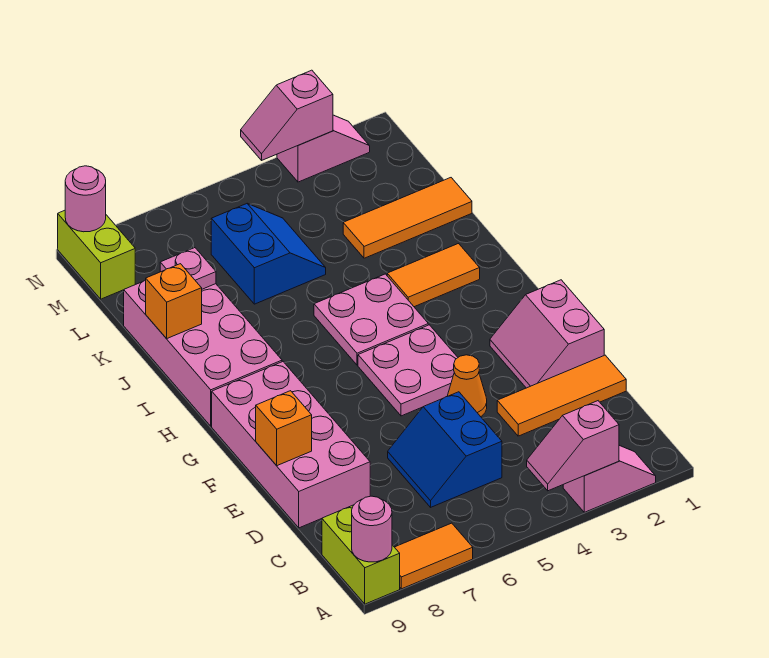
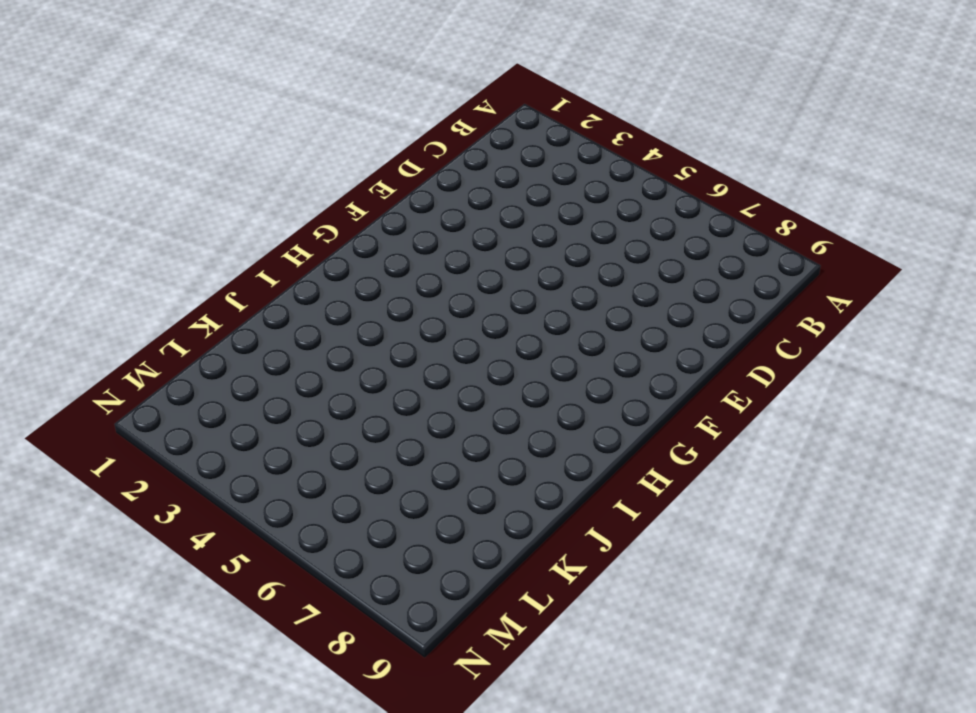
none -> pink 1x2 slope [563,445,656,512]
none -> orange 1x2 tile [395,523,473,589]
none -> lime 1x2 brick [322,505,400,604]

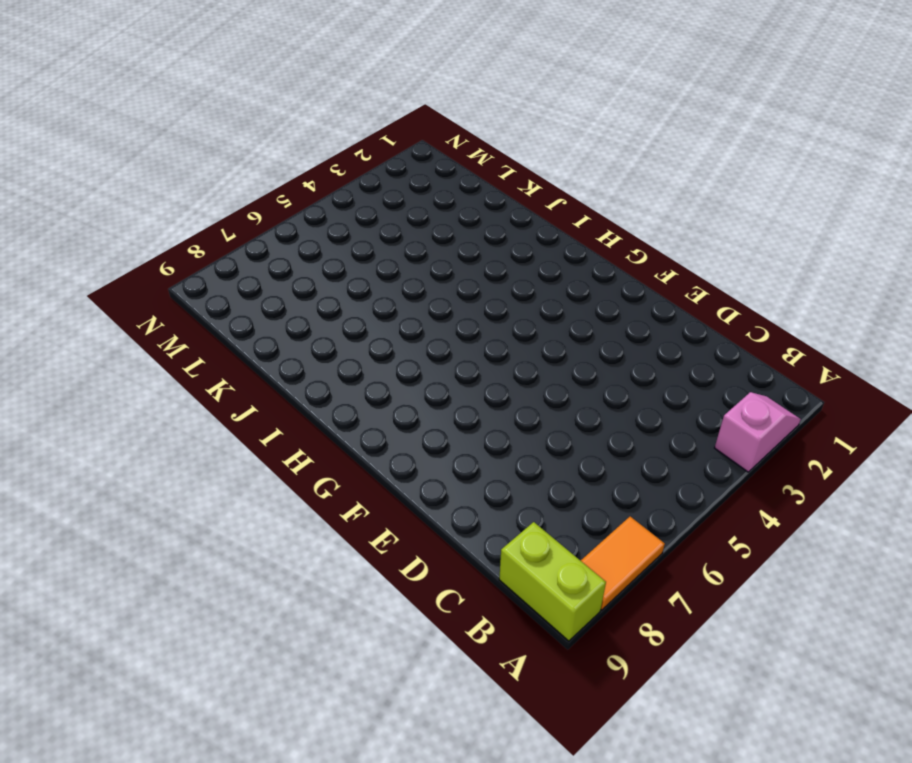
none -> blue 2x2 slope [388,392,502,507]
none -> orange 1x3 tile [497,355,626,436]
none -> pink 2x4 brick [212,362,370,528]

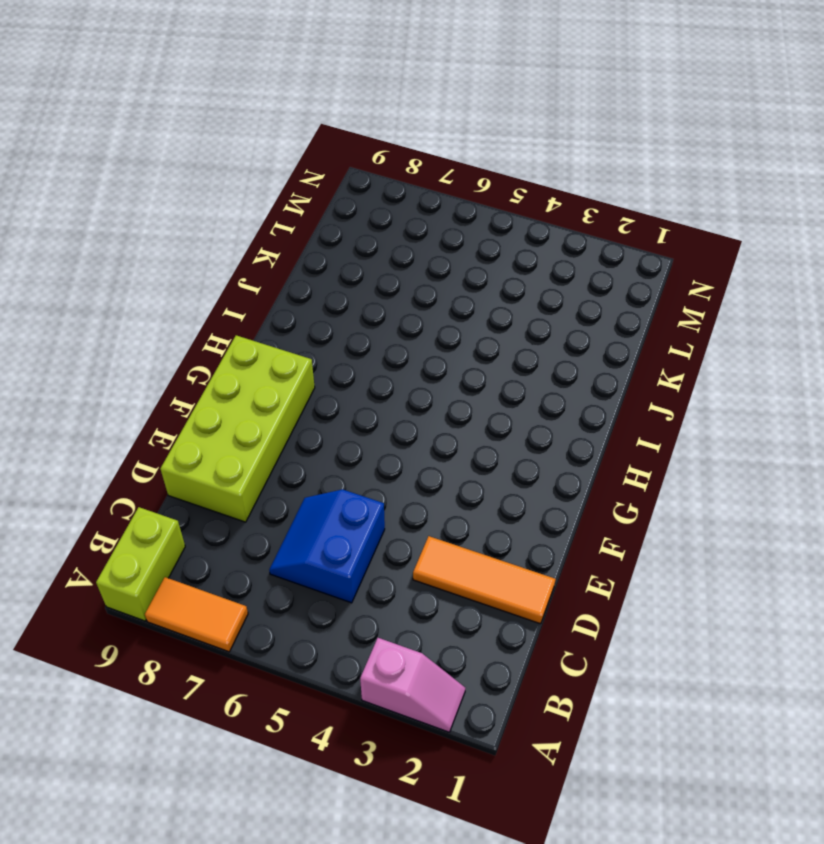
lime 2x4 brick [160,335,315,522] -> pink 2x4 brick [212,362,370,528]
none -> pink 2x2 slope [490,280,604,388]
none -> orange 1x1 cone [448,355,487,417]
none -> pink 2x2 plate [358,325,458,416]

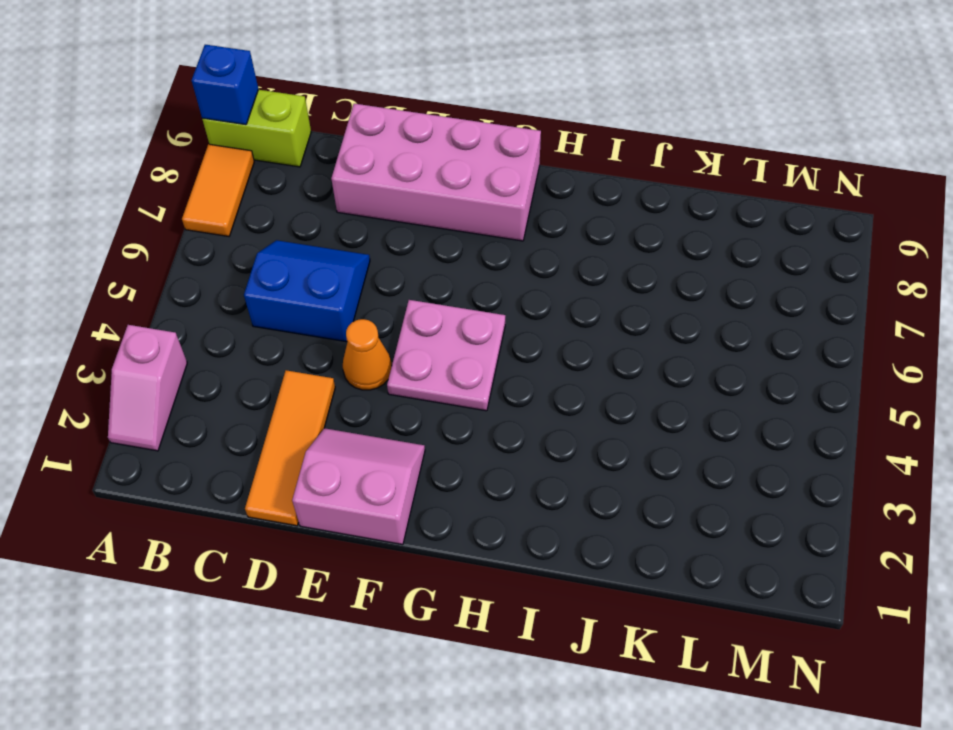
blue 1x1 brick [192,45,258,125] -> pink 1x1 round brick [352,496,392,562]
none -> pink 2x2 plate [314,274,428,365]
none -> pink 2x4 brick [124,280,282,426]
none -> orange 1x2 tile [387,244,480,307]

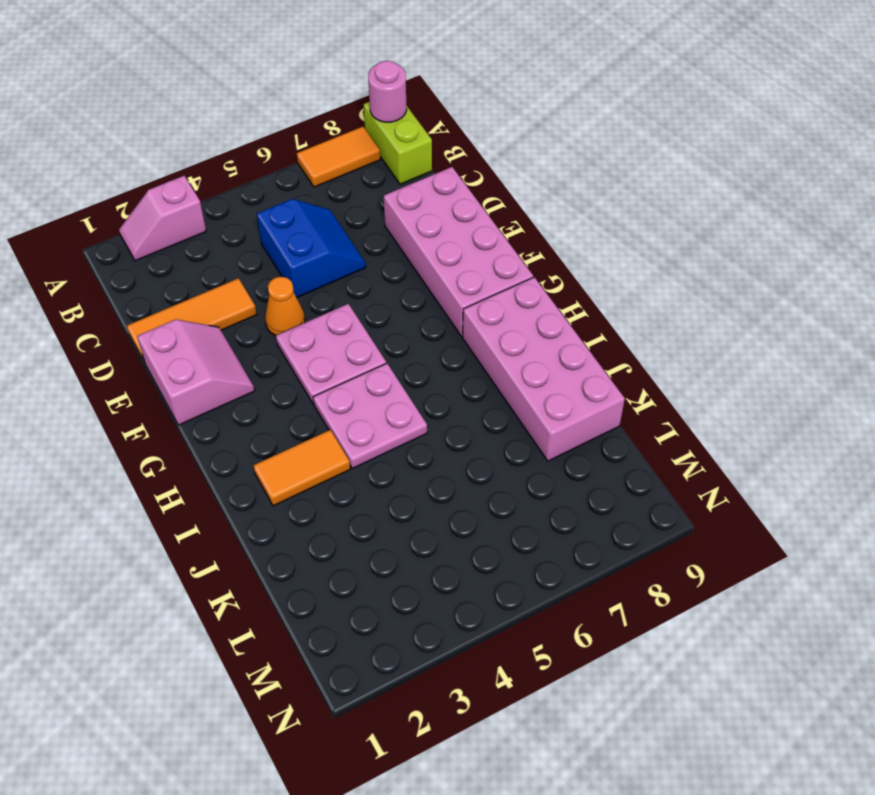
none -> orange 1x3 tile [343,178,472,258]
none -> blue 2x2 slope [211,204,326,304]
none -> lime 1x2 brick [58,210,135,299]

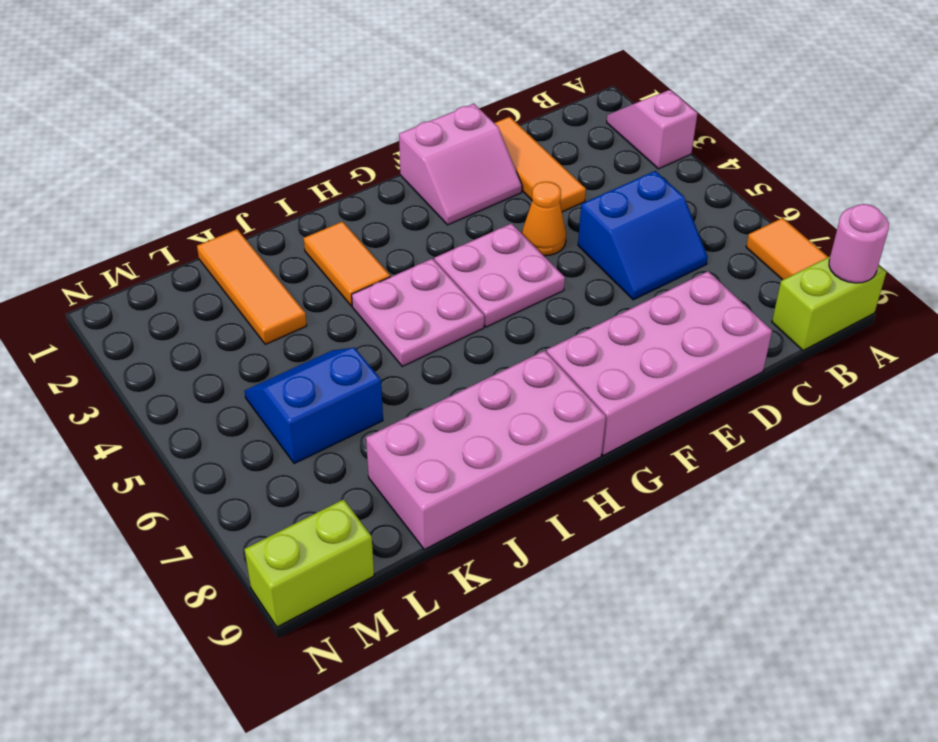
none -> pink 1x2 slope [277,115,370,182]
none -> pink 1x2 slope [527,401,619,491]
none -> orange 1x1 brick [256,391,312,466]

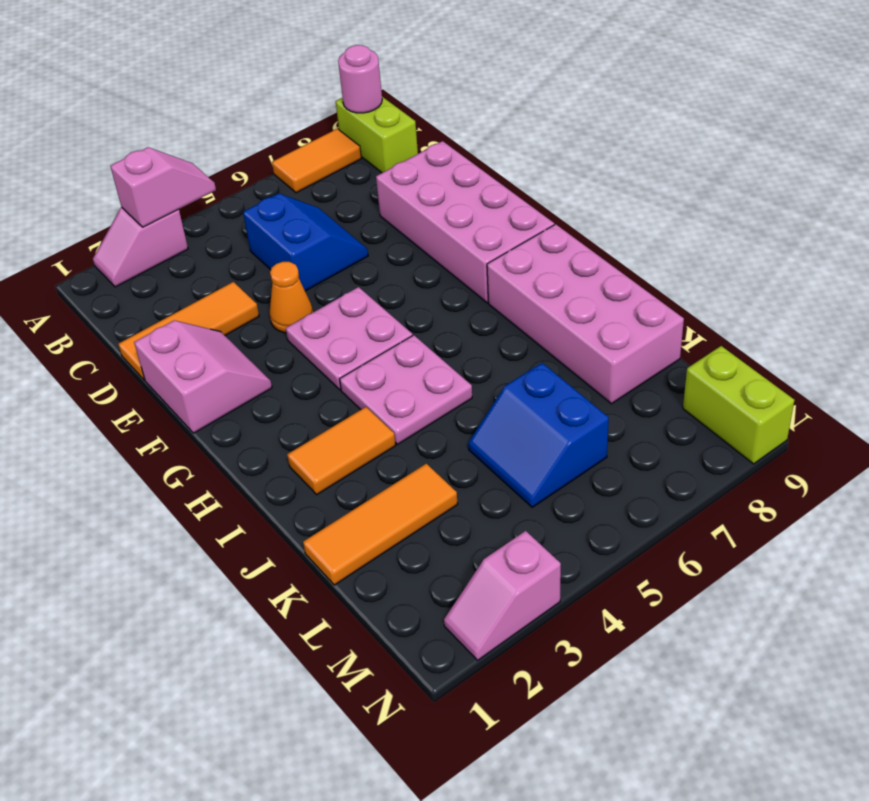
none -> orange 1x1 brick [256,391,312,466]
none -> orange 1x1 brick [146,264,202,339]
none -> pink 1x1 plate [160,248,216,289]

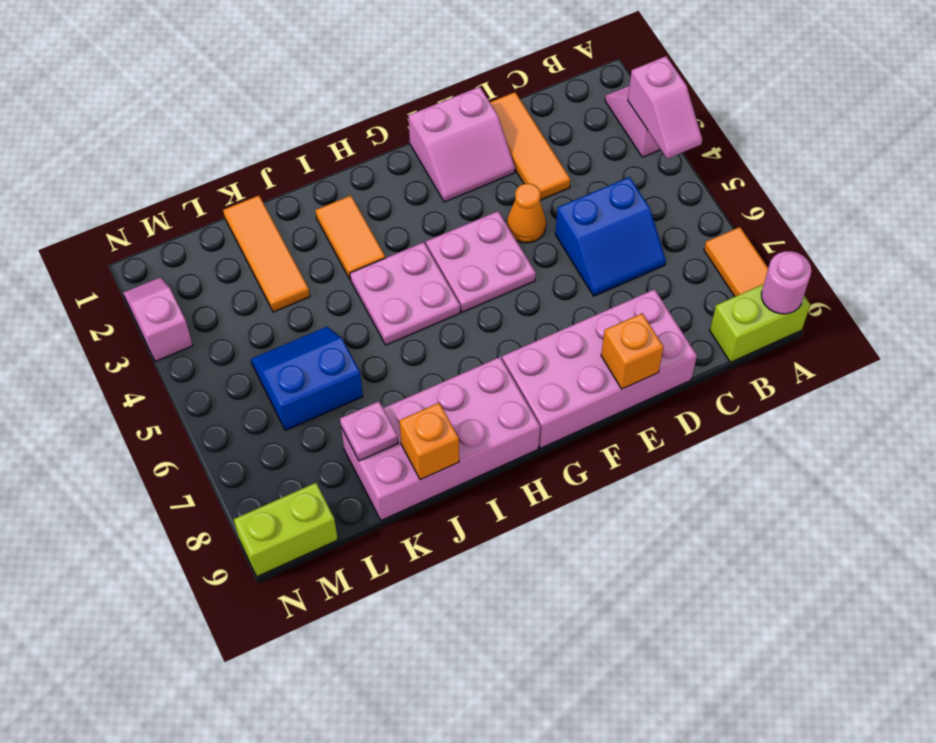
none -> pink 1x2 slope [241,70,333,160]
none -> pink 1x1 round brick [65,166,106,232]

